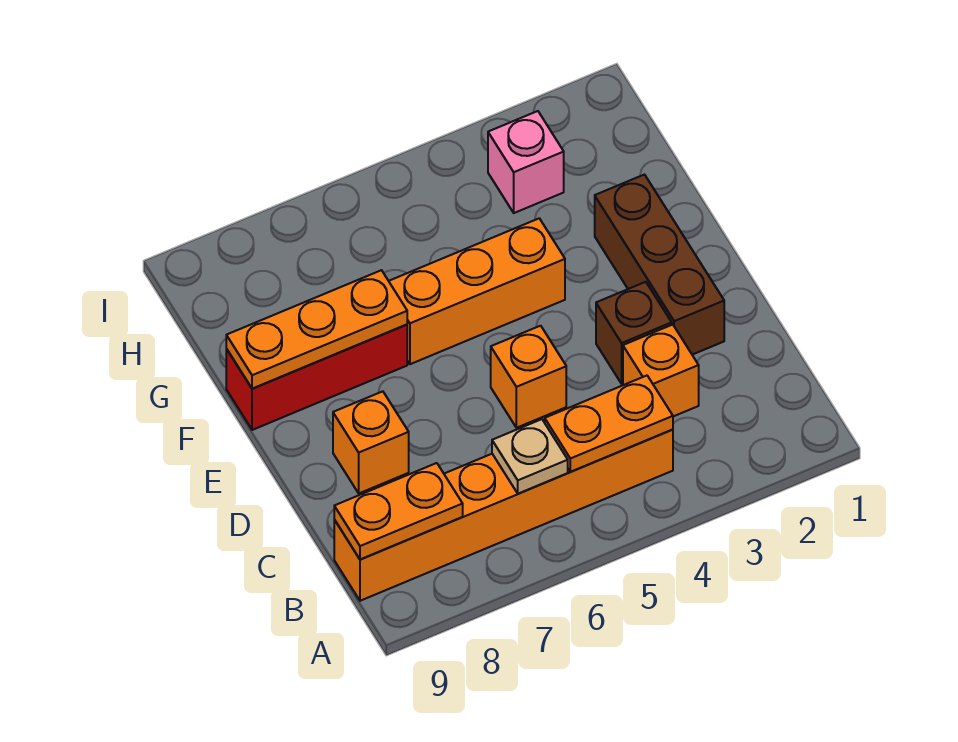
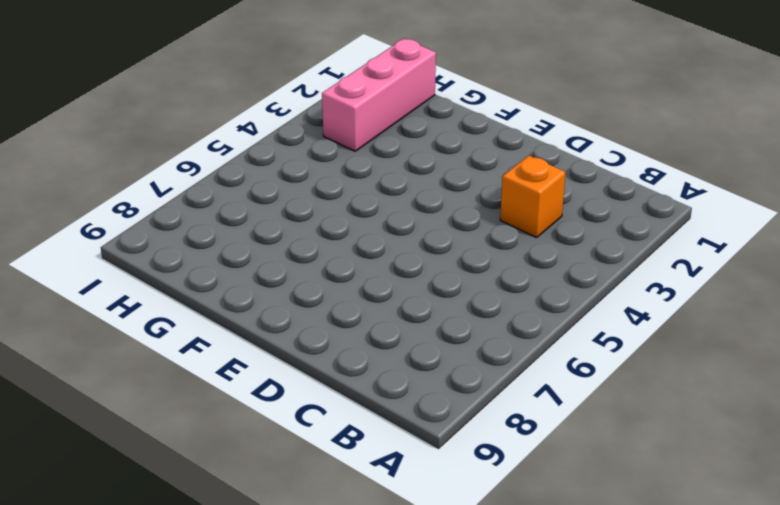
pink 1x3 brick [322,39,436,151] -> pink 1x1 brick [488,111,564,213]
none -> orange 1x6 brick [334,429,673,601]
none -> brown 1x3 brick [595,175,724,355]
none -> brown 1x1 brick [596,282,672,384]

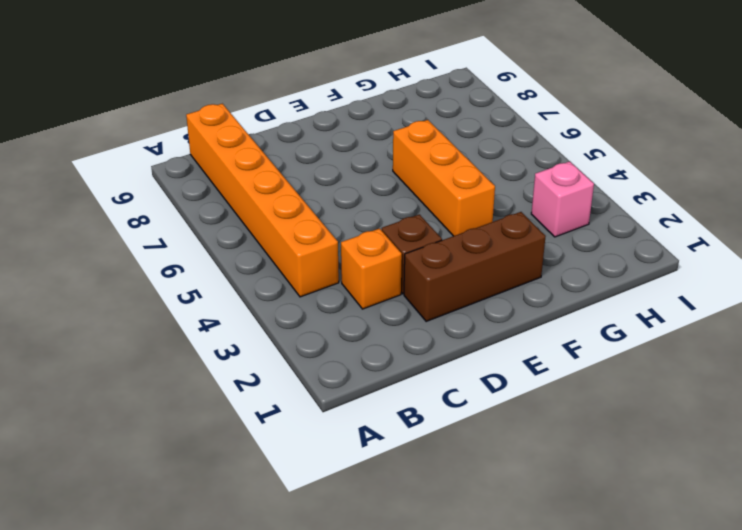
none -> orange 1x1 brick [491,326,566,428]
none -> orange 1x1 brick [333,391,409,493]
none -> red 1x3 brick [226,324,407,430]

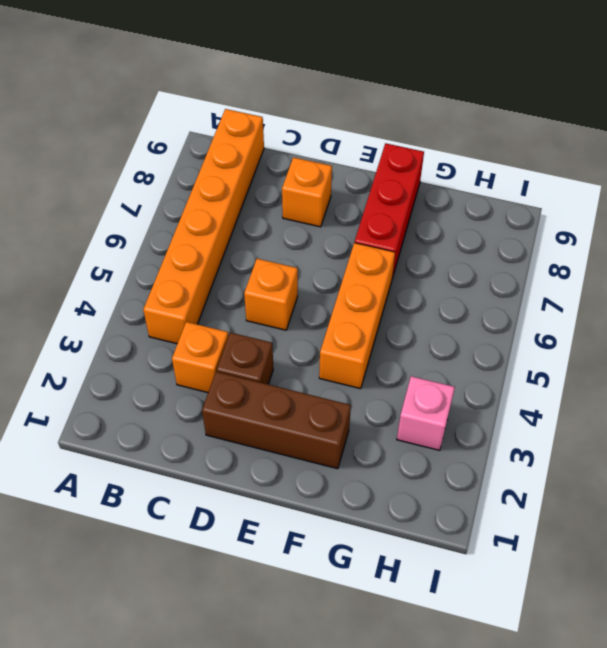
none -> orange 1x2 plate [544,376,673,472]
none -> tan 1x1 plate [492,419,568,494]
none -> orange 1x2 plate [334,463,463,560]

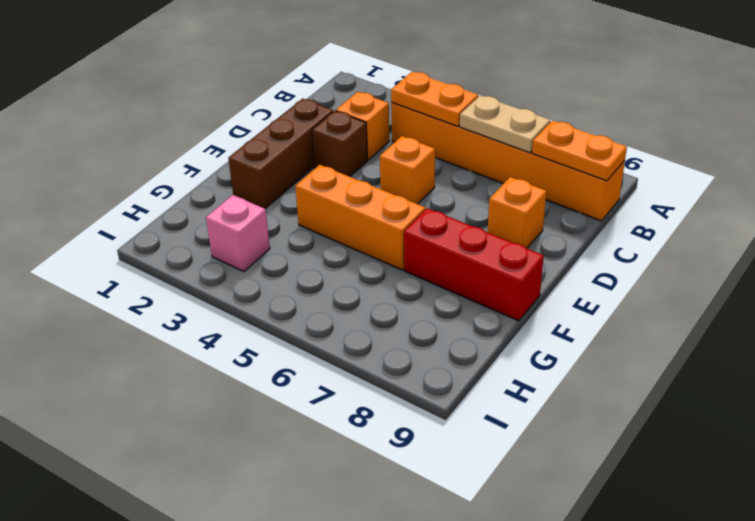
tan 1x2 plate [460,95,550,153] -> tan 1x1 plate [492,419,568,494]
none -> orange 1x3 plate [226,270,407,389]

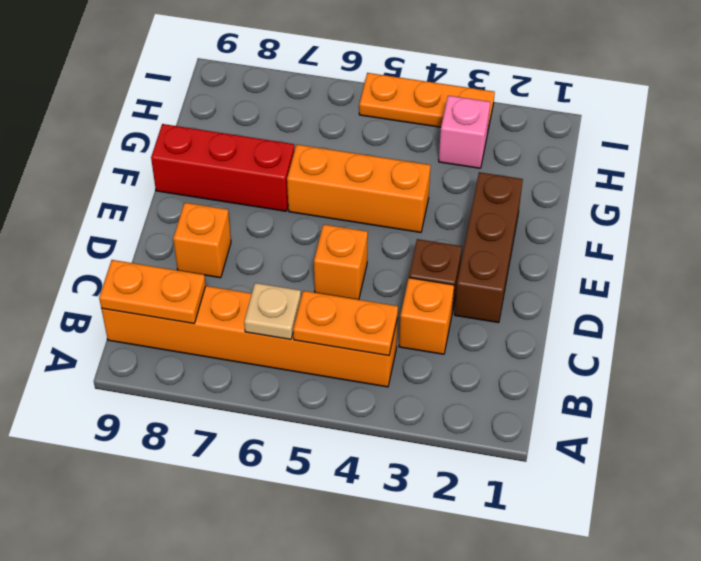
orange 1x3 plate [359,73,495,134] -> orange 1x3 plate moved to [226,270,407,389]

